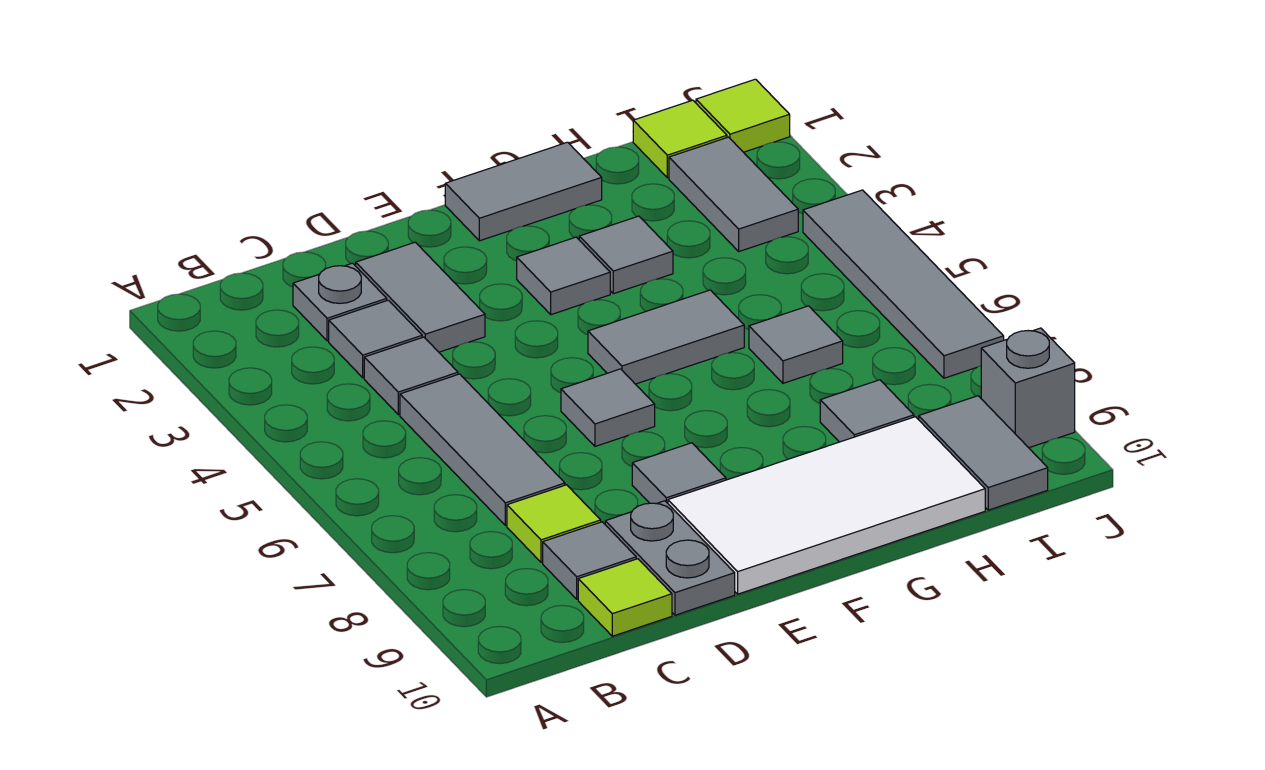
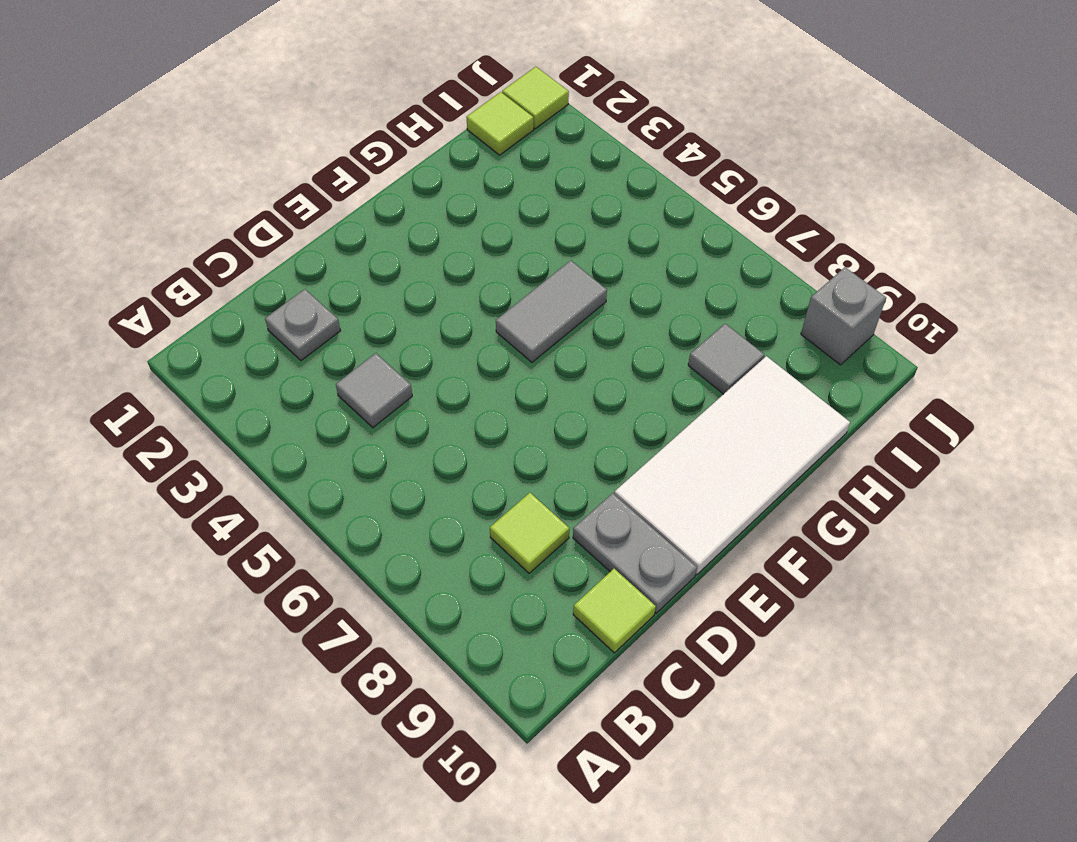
none -> grey 1x1 tile [329,300,422,378]
none -> grey 1x3 tile [400,374,565,525]
none -> grey 1x1 tile [543,522,636,599]

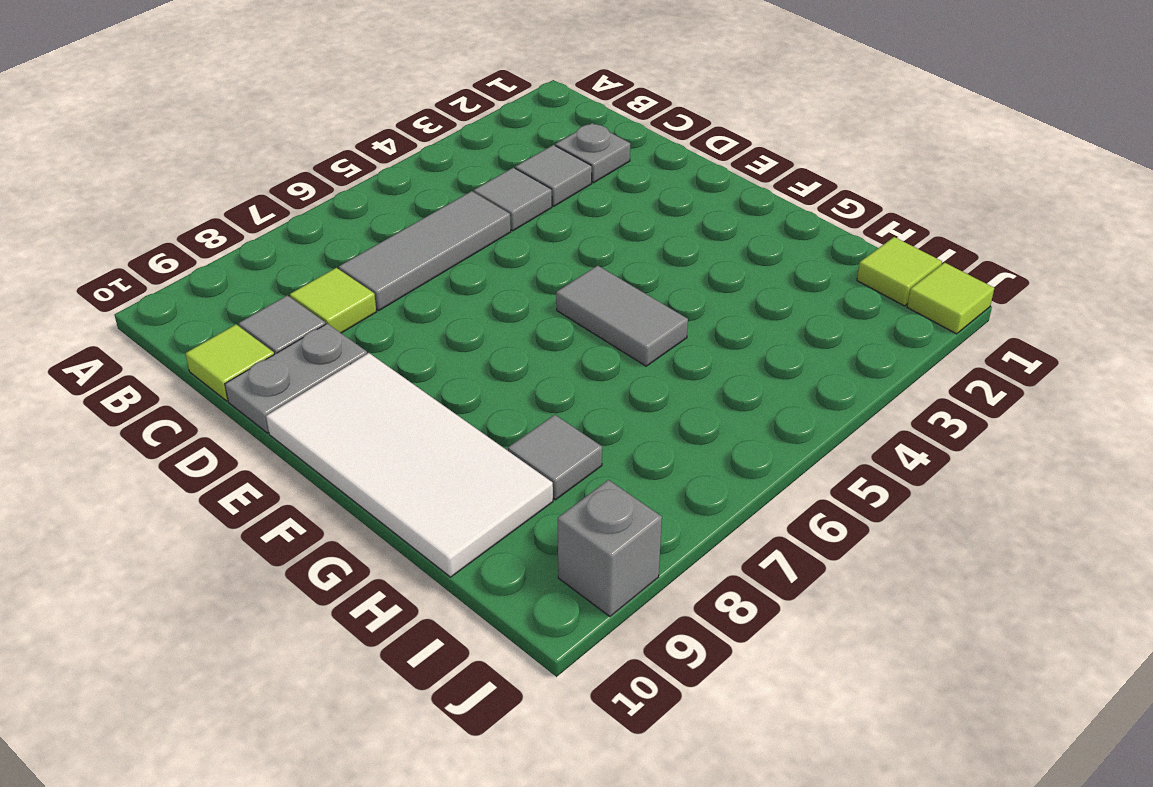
none -> grey 1x2 tile [356,242,485,352]
none -> grey 1x1 tile [561,369,655,446]
none -> grey 1x1 tile [632,443,726,504]

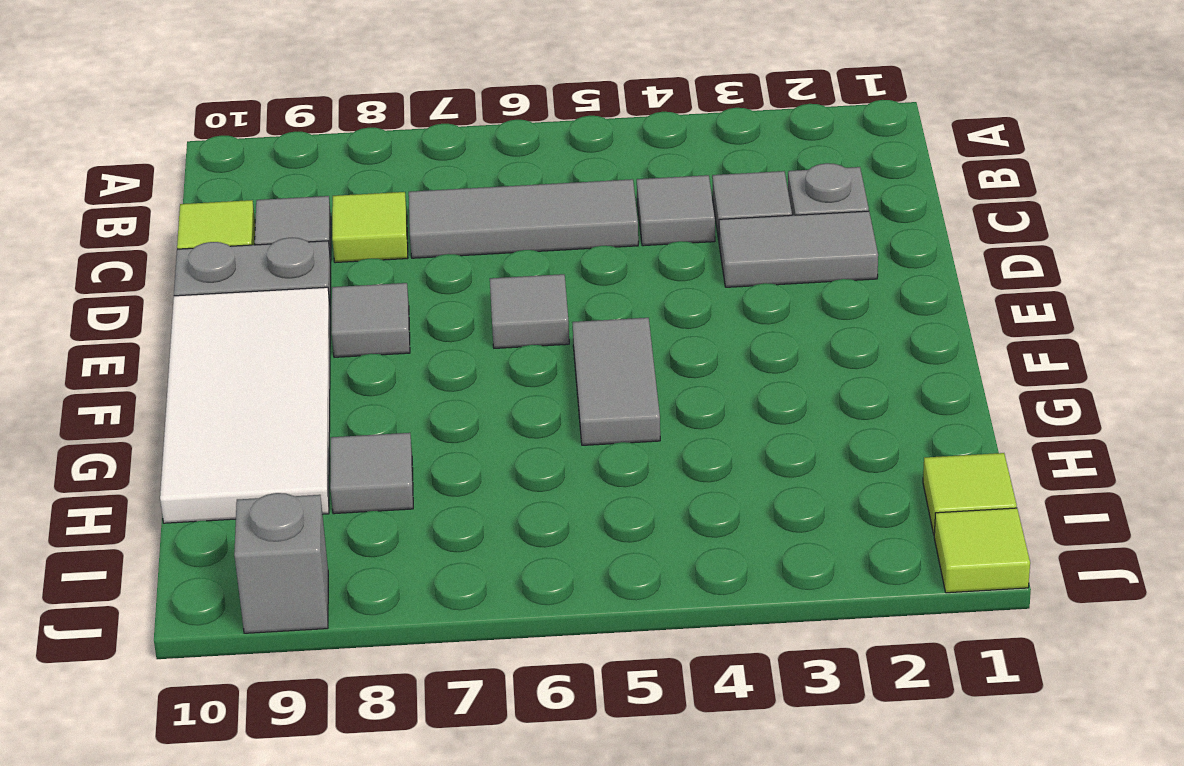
none -> grey 1x2 tile [445,142,602,241]
none -> grey 1x1 tile [517,237,610,315]
none -> grey 1x1 tile [579,216,673,294]

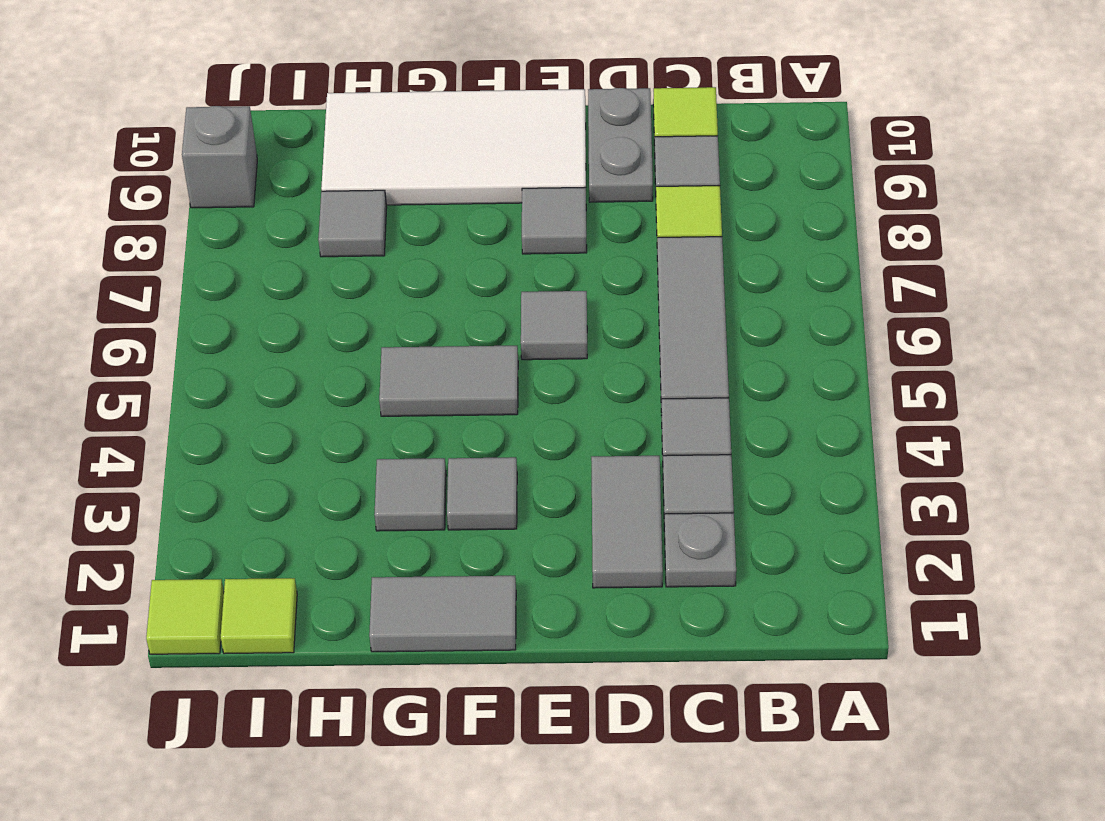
none -> grey 1x1 tile [749,306,843,383]
none -> grey 1x2 tile [669,137,798,251]
none -> grey 1x2 tile [919,396,1048,510]

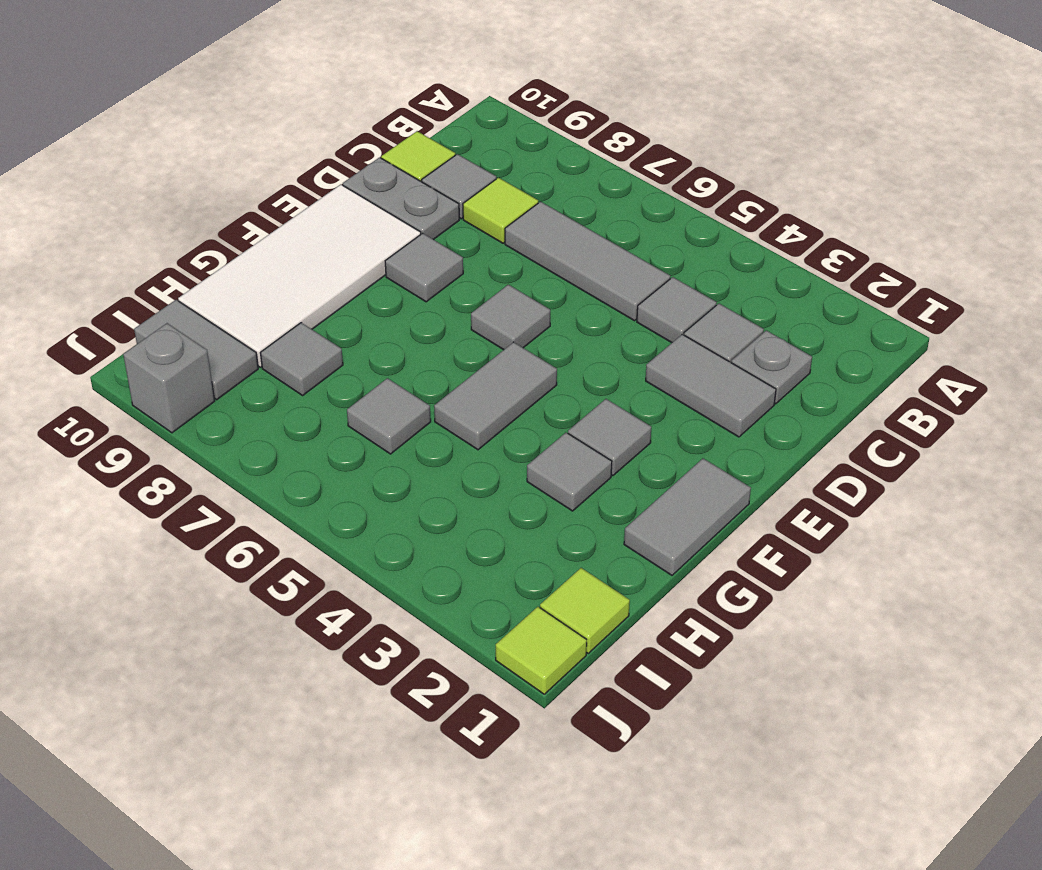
none -> grey 1x2 tile [669,137,798,251]
none -> grey 1x4 tile [803,190,1004,378]

